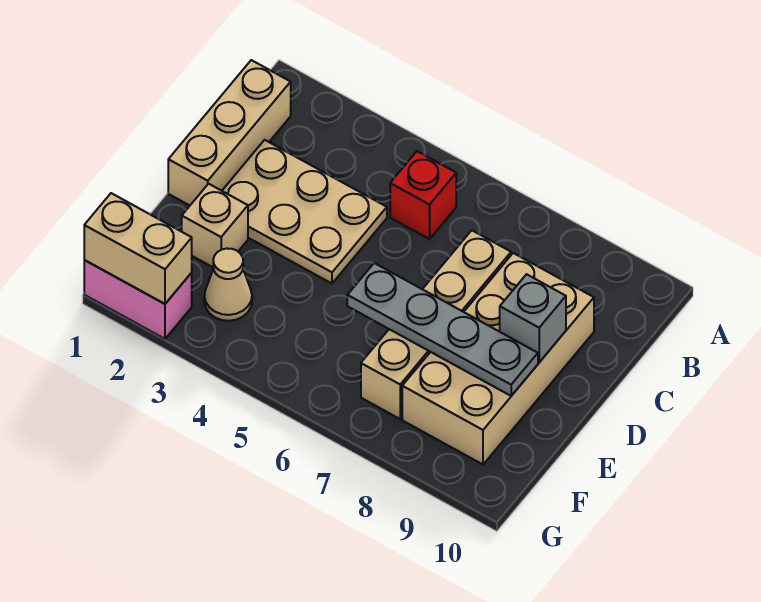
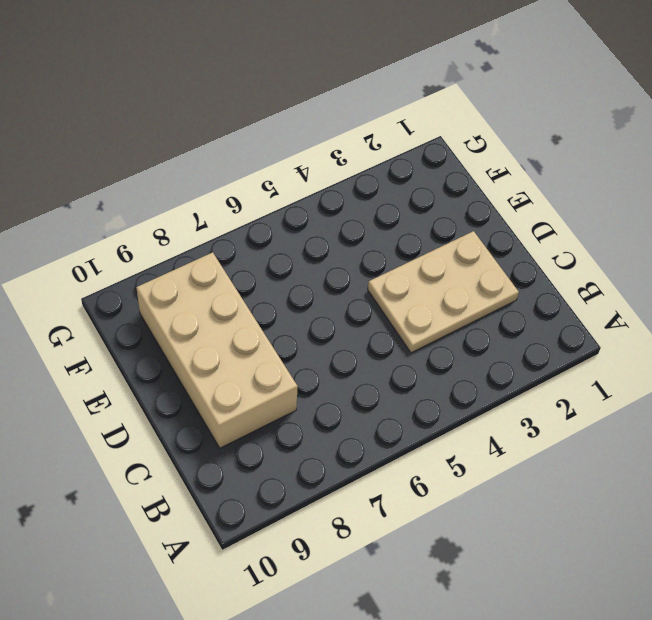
none -> tan 1x3 brick [168,60,291,206]
none -> red 1x1 brick [390,151,456,239]

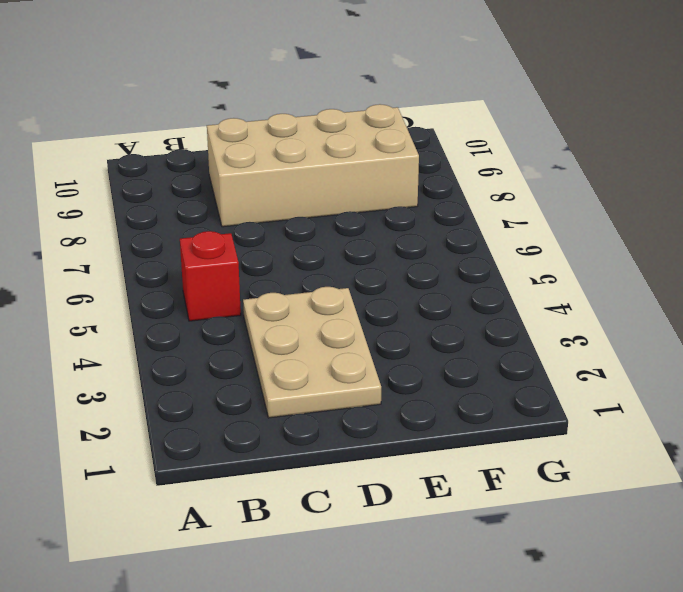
none -> tan 1x3 brick [168,60,291,206]
none -> tan 1x4 brick [361,230,511,419]

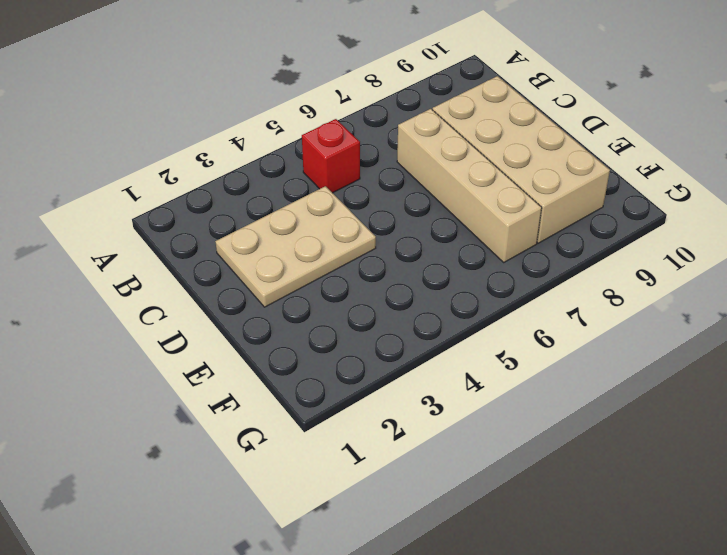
none -> tan 1x3 brick [168,60,291,206]
none -> tan 1x1 brick [182,184,248,267]

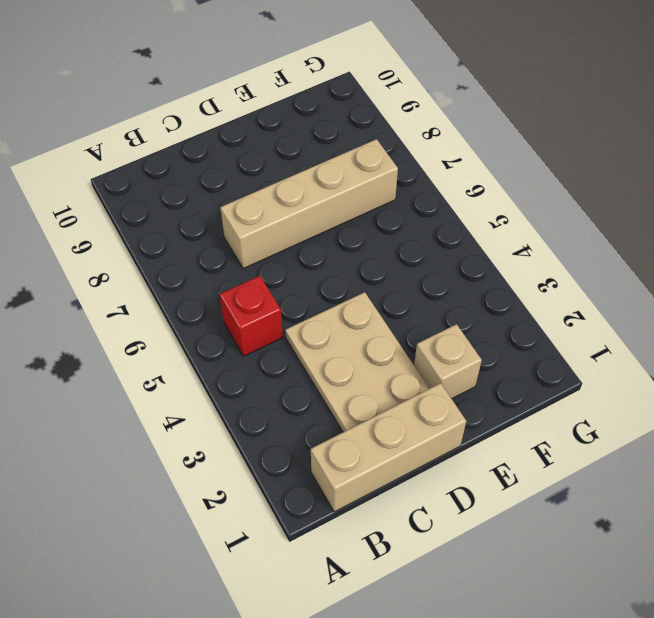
none -> tan 2x4 brick [402,253,594,465]
none -> tan 1x1 cone [204,248,252,321]

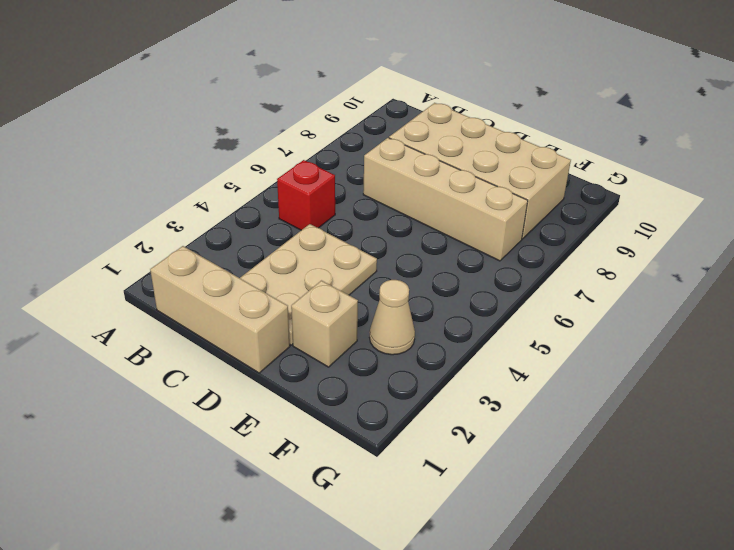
none -> pink 1x2 brick [84,260,192,339]
none -> grey 1x1 brick [500,274,566,362]

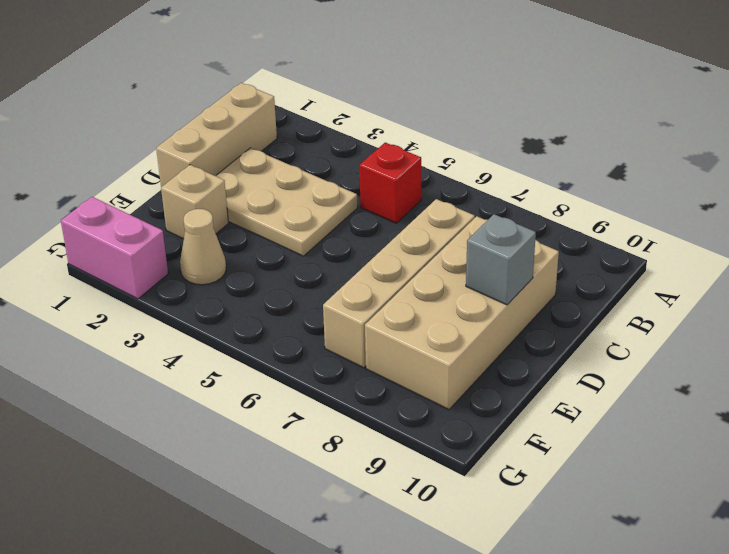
none -> grey 1x4 plate [347,263,538,396]
none -> tan 1x2 brick [84,193,192,304]

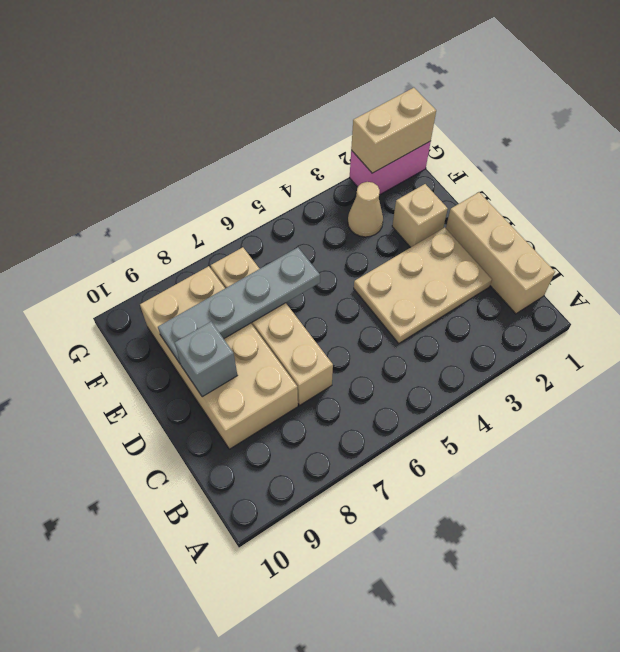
none -> red 1x1 brick [390,151,456,239]

